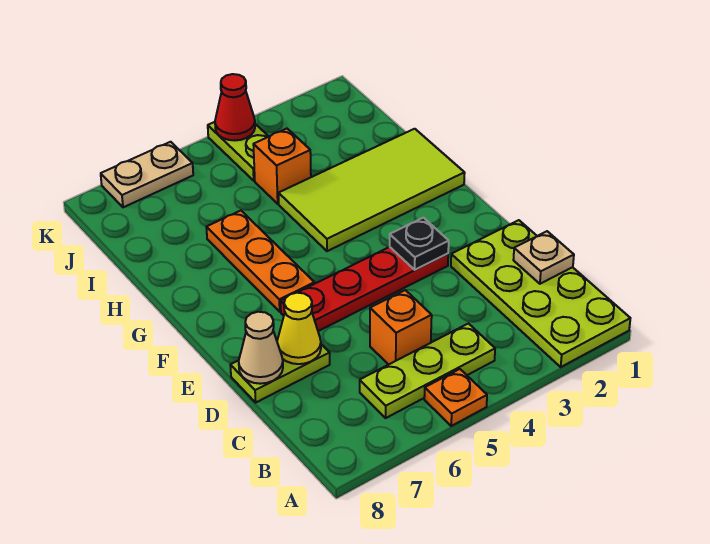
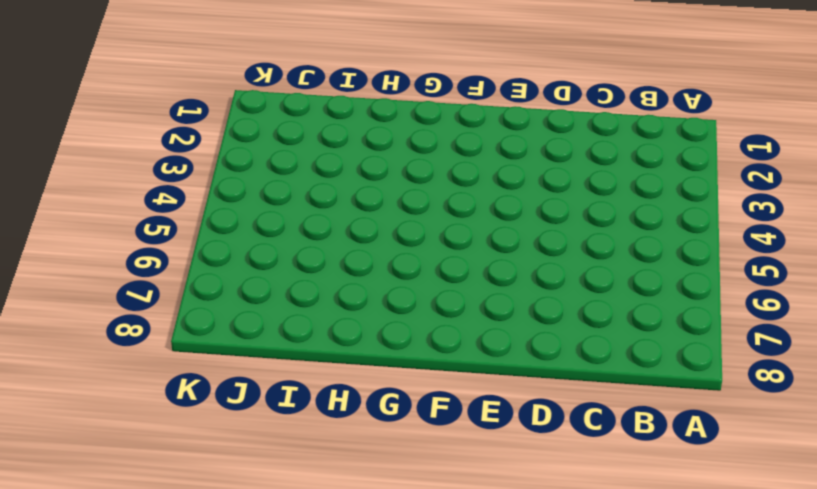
none -> lime 2x4 plate [451,220,630,367]
none -> orange 1x1 plate [424,369,487,426]
none -> lime 1x3 plate [360,324,495,418]

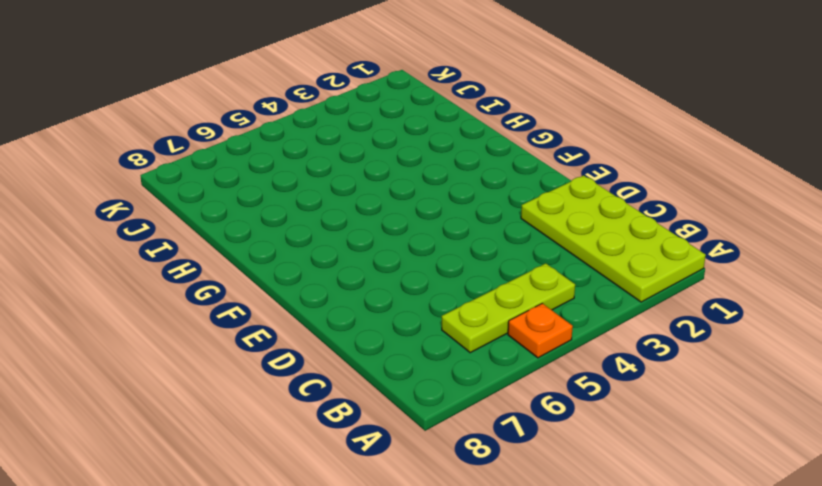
none -> orange 1x1 brick [370,290,432,365]
none -> lime 1x2 plate [230,344,330,402]
none -> red 1x4 plate [281,247,448,331]

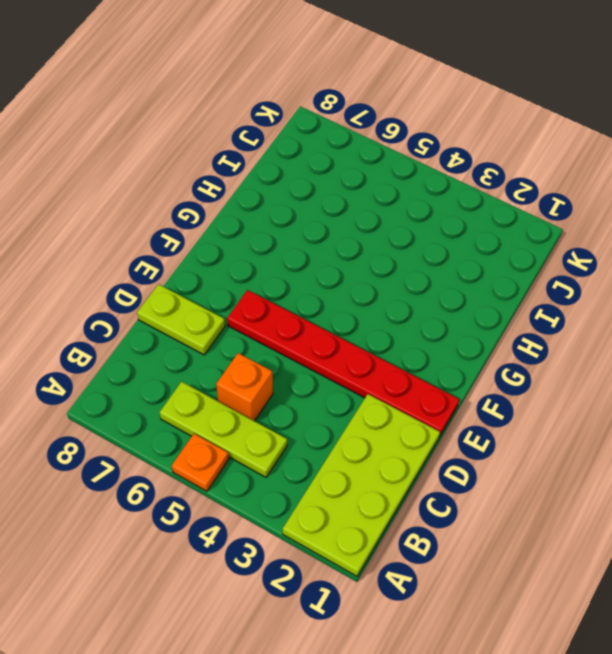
red 1x6 plate [227,290,459,437] -> red 1x4 plate [281,247,448,331]
none -> orange 1x3 plate [206,211,314,312]
none -> lime 2x4 tile [279,129,465,251]
none -> orange 1x1 brick [253,129,311,204]

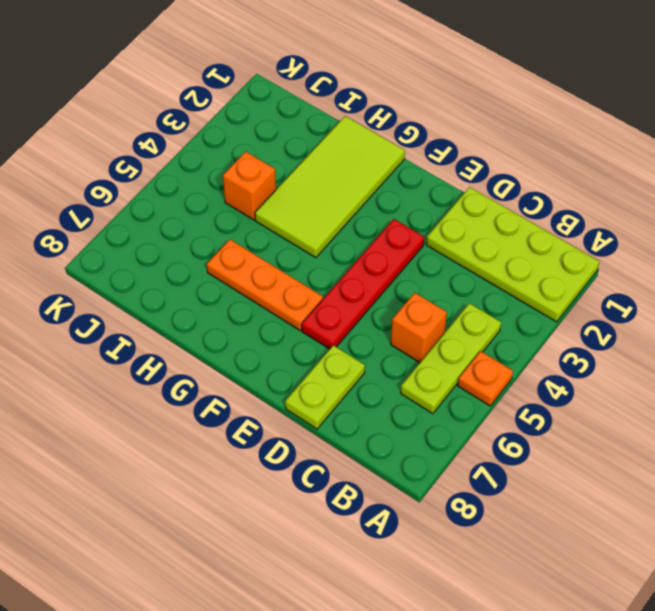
none -> lime 1x2 plate [208,122,269,181]
none -> tan 1x2 plate [101,142,193,207]
none -> tan 1x1 plate [513,231,574,284]

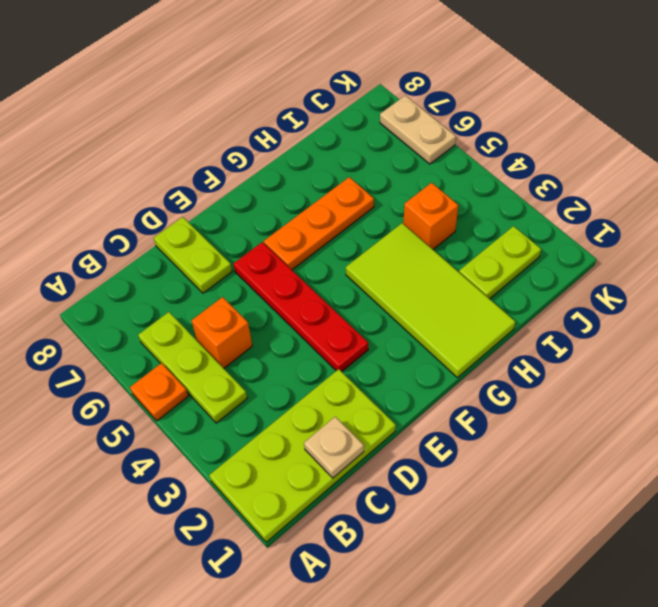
lime 1x2 plate [459,226,541,299] -> lime 1x2 plate moved to [208,122,269,181]
none -> yellow 1x1 cone [277,293,321,364]
none -> tan 1x1 cone [239,312,283,384]
none -> black 1x1 plate [390,218,449,270]

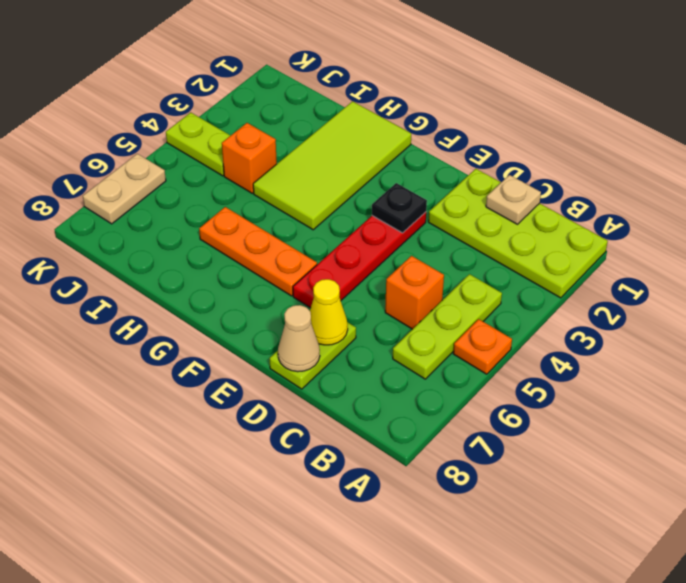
none -> red 1x1 cone [215,74,255,140]

